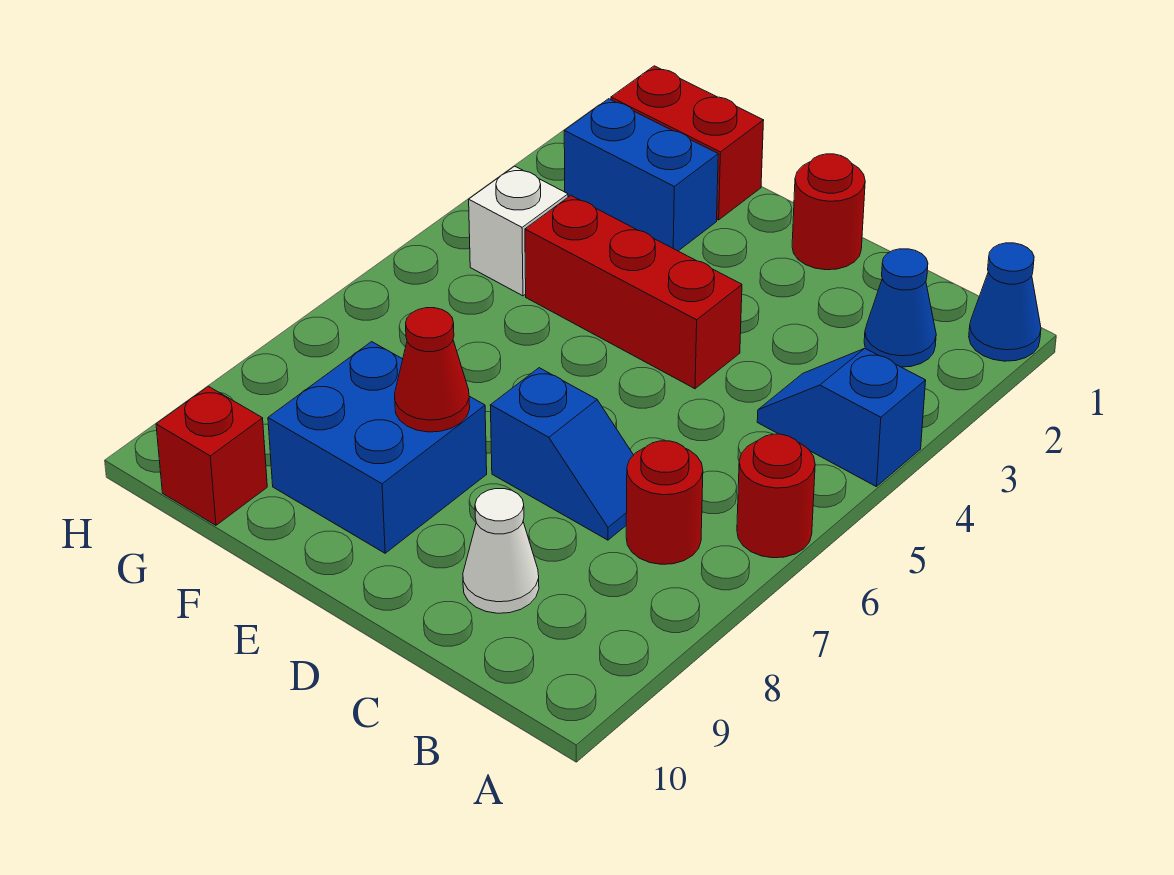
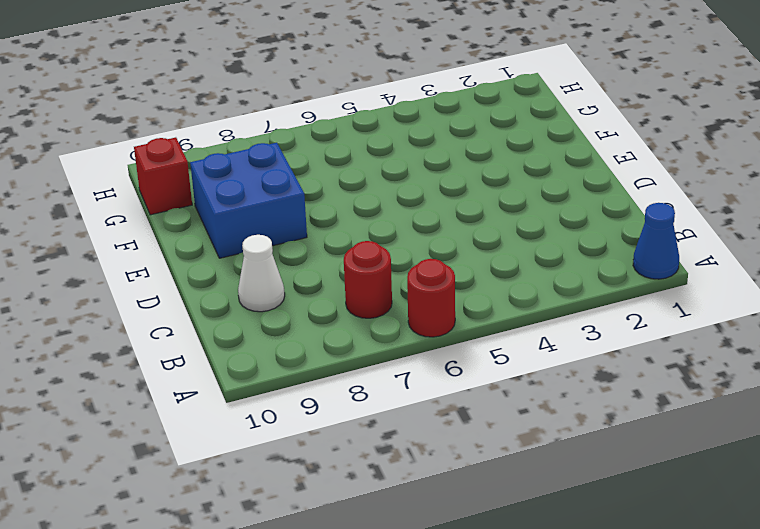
none -> blue 1x2 slope [757,348,926,487]
none -> blue 1x1 cone [864,249,936,367]
none -> blue 1x2 slope [490,368,633,540]

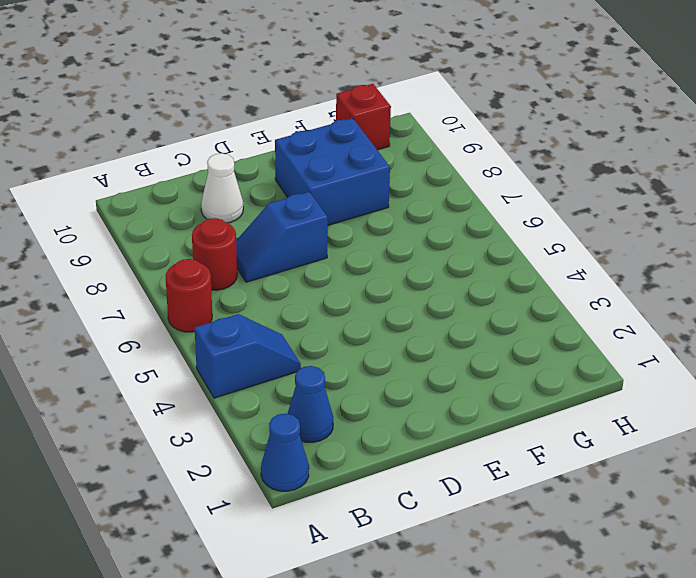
none -> red 1x1 round brick [792,154,865,270]
none -> red 1x3 brick [525,195,742,389]
none -> red 1x2 brick [611,66,764,220]

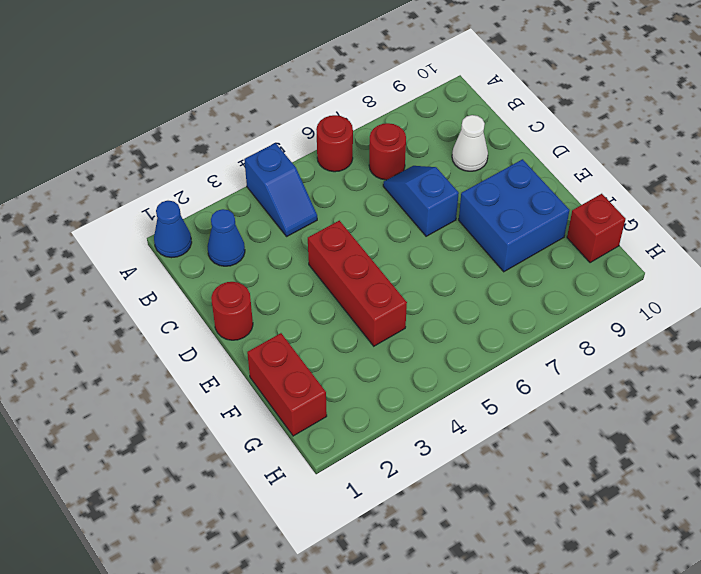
none -> blue 1x2 brick [564,99,718,251]
none -> white 1x1 brick [469,166,568,296]
none -> red 1x1 cone [395,308,470,432]

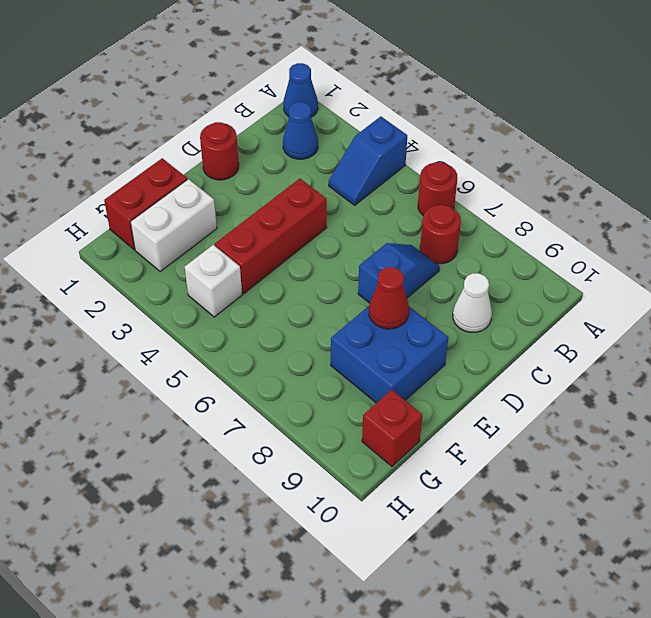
white 1x2 brick [130,179,217,272] -> blue 1x2 brick [564,99,718,251]

